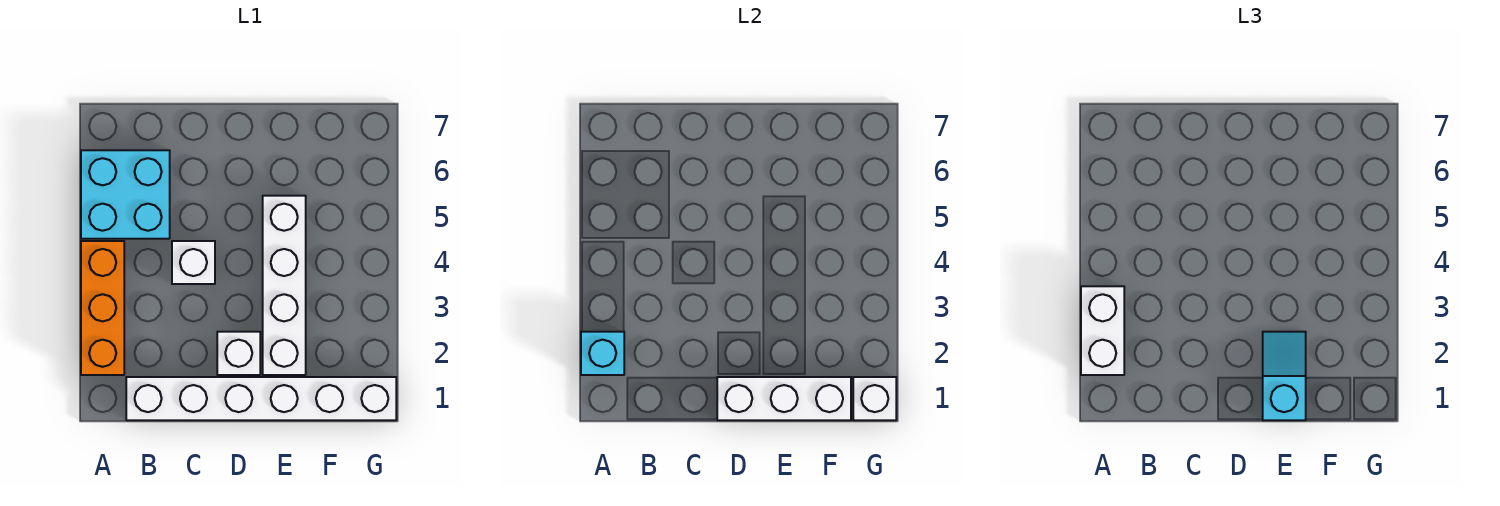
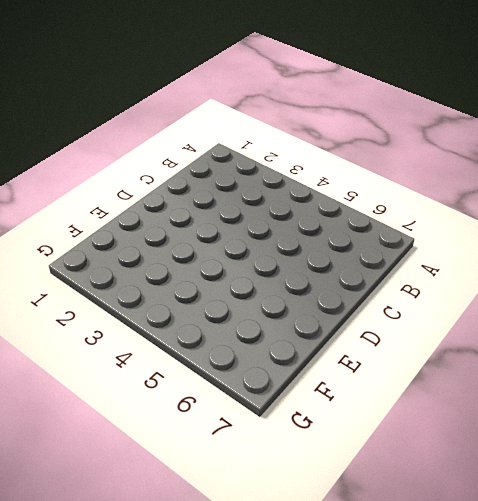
none -> orange 1x3 brick [81,241,124,375]
none -> cyan 2x2 brick [81,150,170,239]

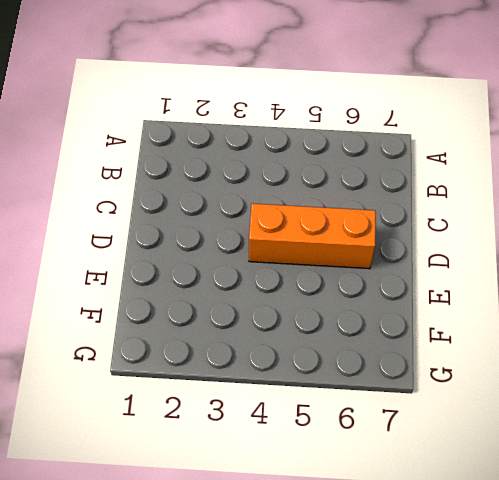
orange 1x3 brick [249,204,376,269] -> orange 1x3 brick moved to [81,241,124,375]
none -> cyan 2x2 brick [81,150,170,239]
none -> white 1x6 brick [126,377,396,420]

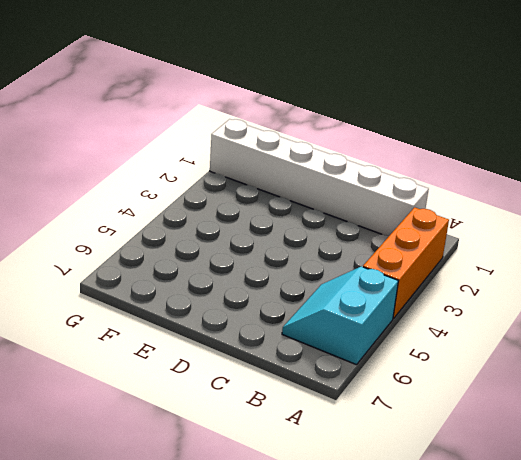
cyan 2x2 slope [282,266,398,365] -> cyan 2x2 brick [81,150,170,239]
none -> white 1x1 brick [172,241,215,284]
none -> white 1x1 brick [217,332,260,375]

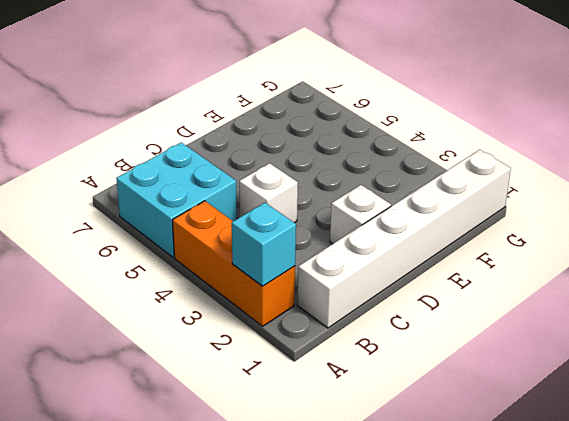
none -> white 1x4 brick [263,196,306,375]
none -> white 1x3 brick [717,377,851,420]

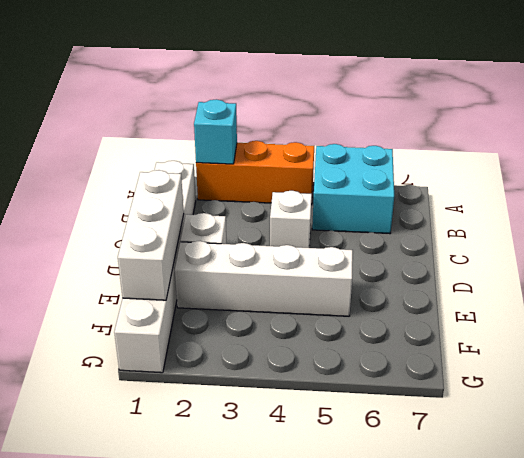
none -> white 1x1 brick [853,377,896,420]
none -> white 1x2 brick [1081,286,1124,375]

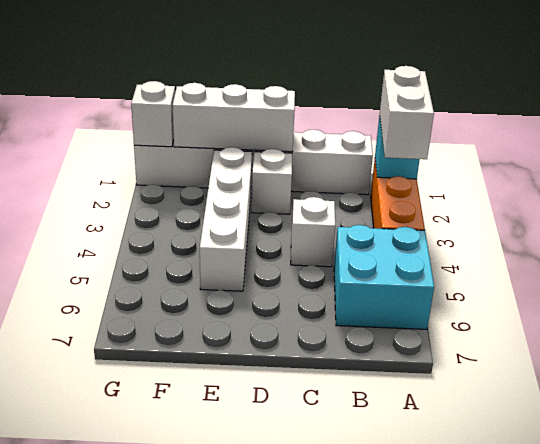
none -> cyan 1x2 slope [1263,332,1306,420]

